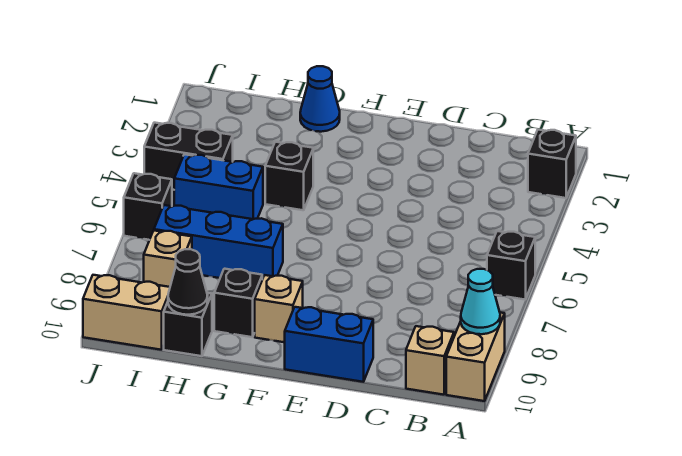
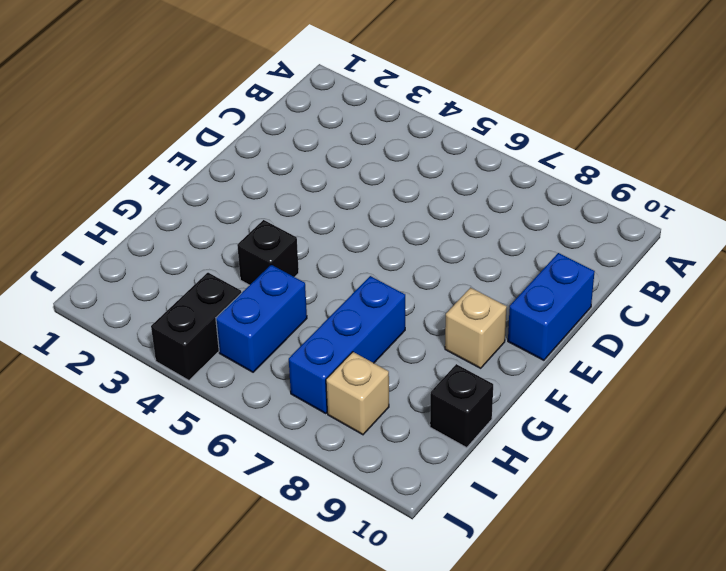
none -> black 1x1 brick [528,130,576,198]
none -> black 1x1 brick [487,231,535,300]
none -> tan 1x2 brick [446,313,505,401]

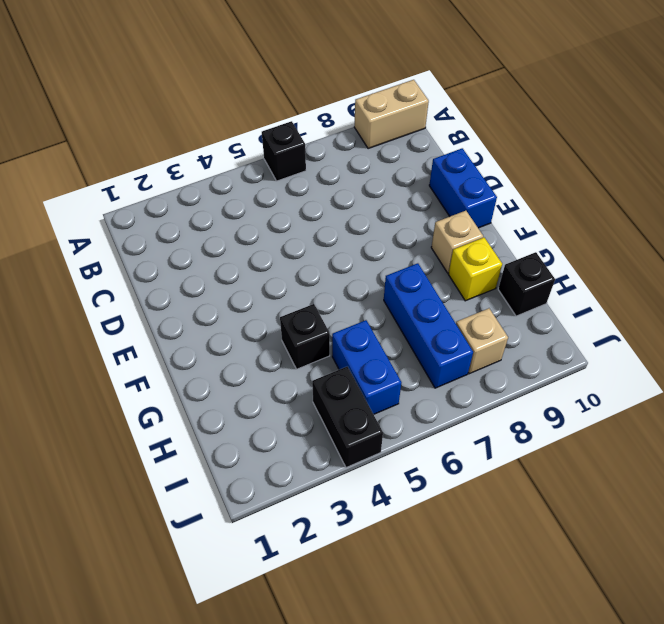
yellow 1x1 brick [448,238,502,301] -> black 1x1 brick [214,269,262,337]
none -> black 1x1 brick [528,130,576,198]
none -> tan 1x1 brick [406,326,454,395]
none -> blue 1x1 cone [300,66,340,132]

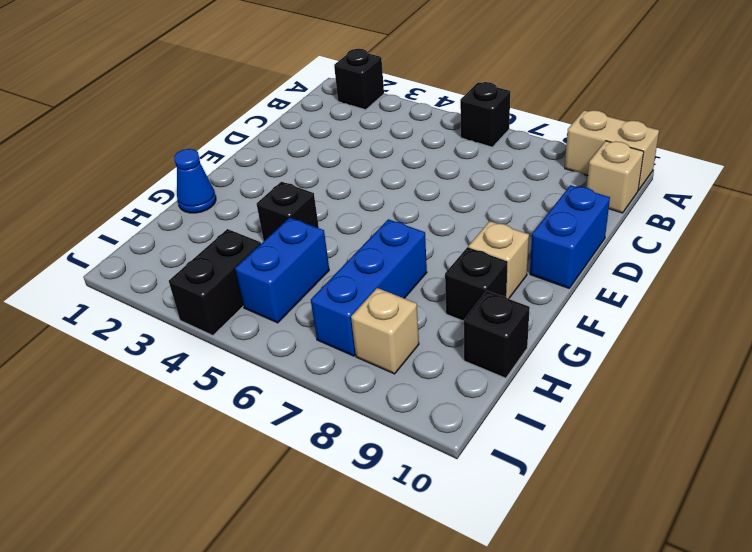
none -> tan 1x2 brick [83,275,170,350]
none -> black 1x1 brick [124,173,172,240]
none -> cyan 1x1 cone [461,269,500,334]

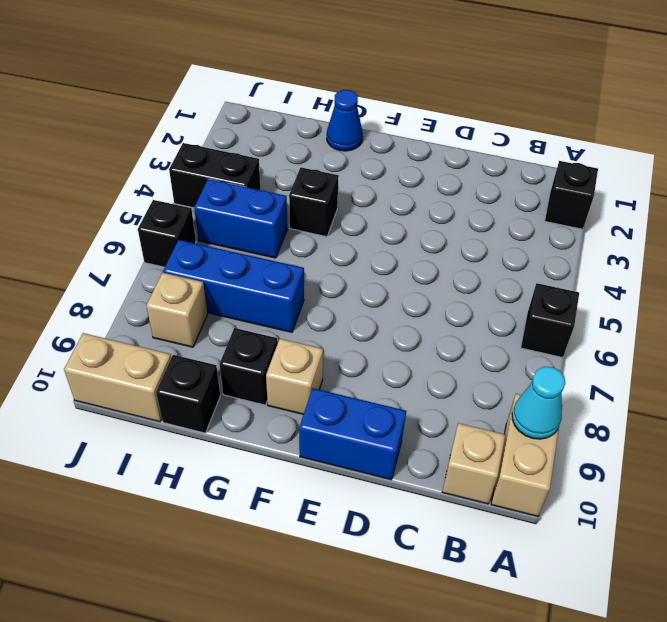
none -> black 1x1 cone [168,249,208,315]

